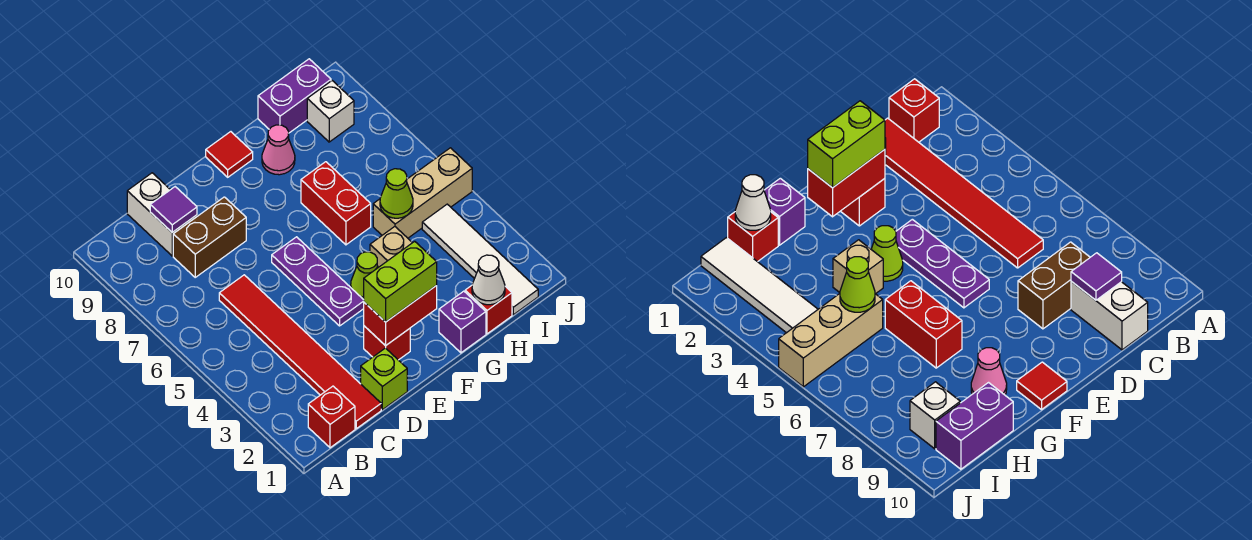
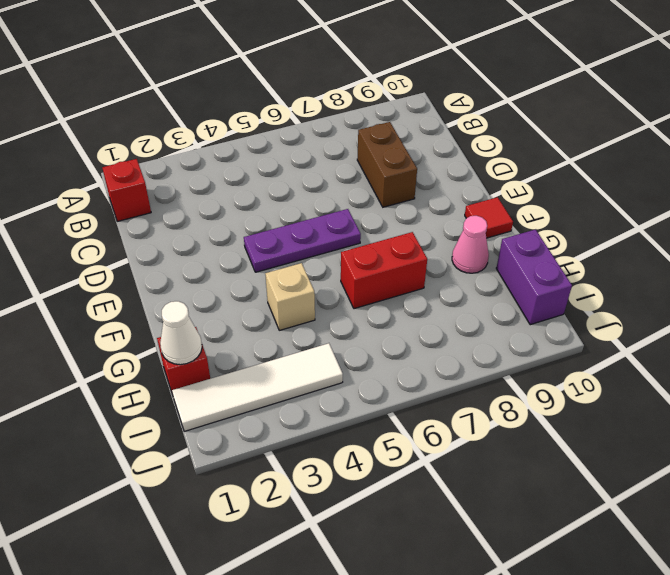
none -> red 1x6 tile [219,275,381,429]
none -> white 1x2 brick [127,173,197,256]
none -> lime 1x1 brick [361,348,407,410]

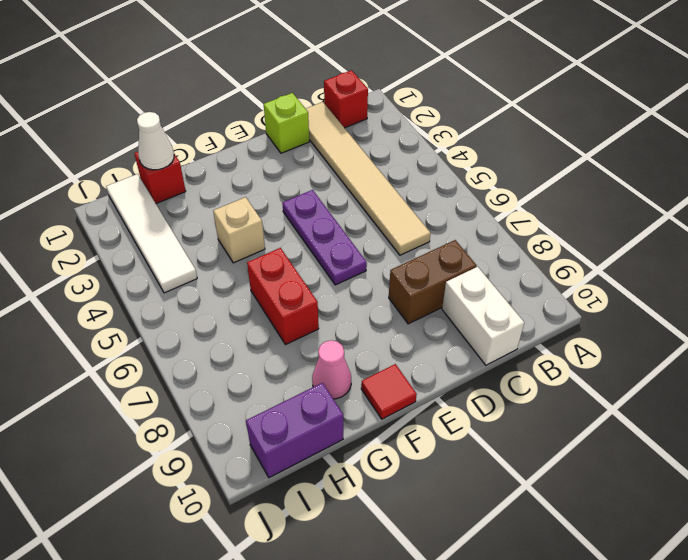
tan 1x6 tile [306,102,431,255] -> red 1x6 tile [219,275,381,429]
none -> red 1x1 brick [364,326,410,360]
none -> lime 1x1 cone [351,252,378,300]
none -> purple 1x1 brick [439,291,486,353]

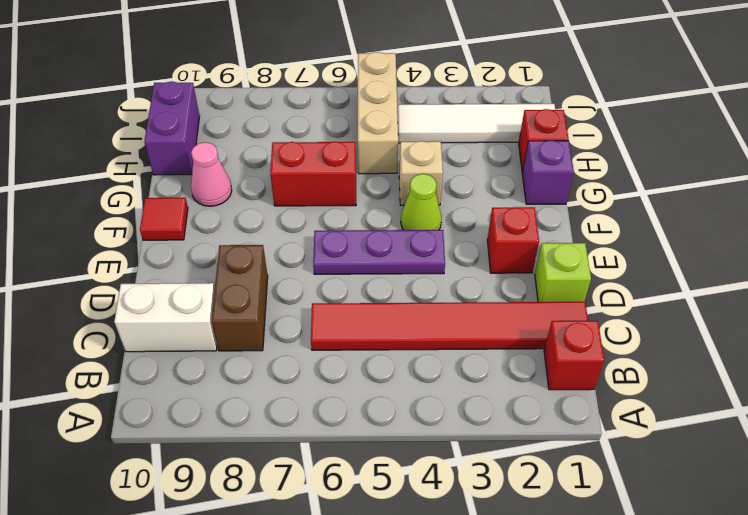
none -> white 1x1 brick [307,81,354,142]
none -> purple 1x1 tile [150,187,197,232]
none -> red 1x2 brick [364,285,437,346]

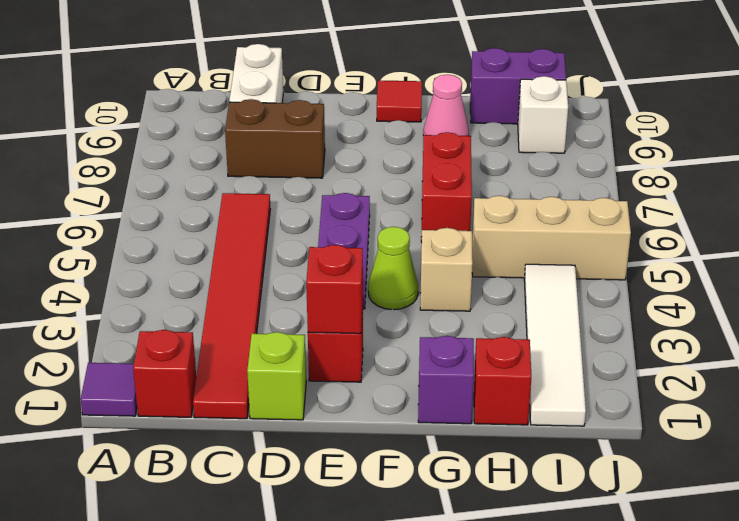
purple 1x1 tile [80,363,137,416] -> purple 1x1 tile moved to [150,187,197,232]
red 1x1 brick [306,245,363,334] -> red 1x2 brick [364,285,437,346]
none -> white 1x1 cone [472,255,505,305]
none -> lime 1x1 cone [380,169,413,218]
none -> lime 1x2 brick [364,241,437,322]

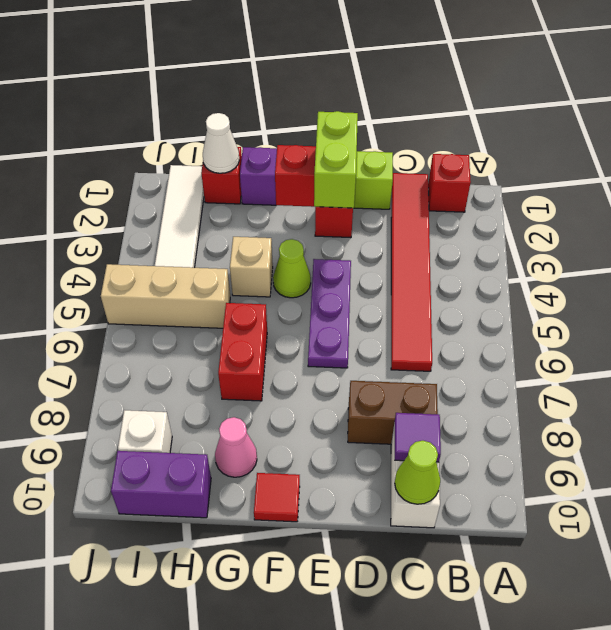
lime 1x1 cone [395,441,440,504] -> lime 1x1 cone moved to [380,169,413,218]
lime 1x2 brick [314,111,358,208] -> lime 1x2 brick turned to [364,241,437,322]

